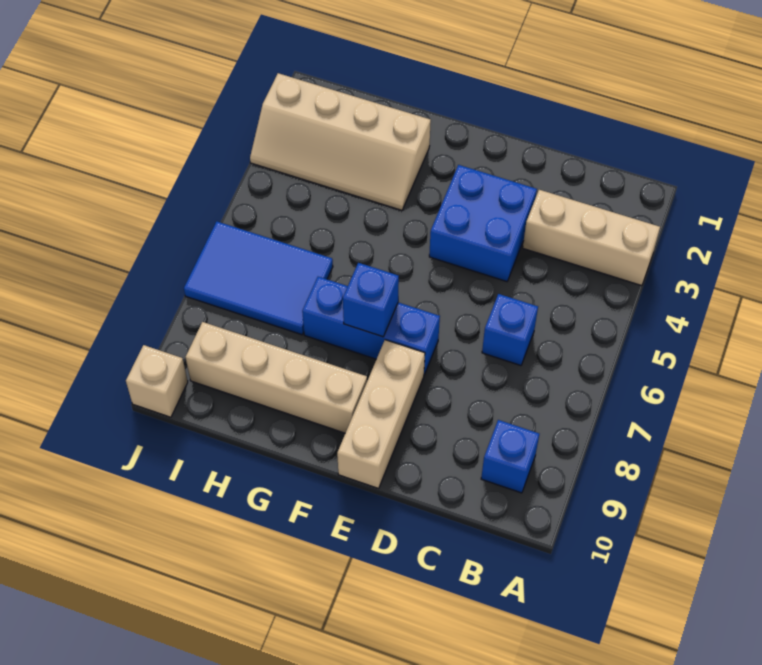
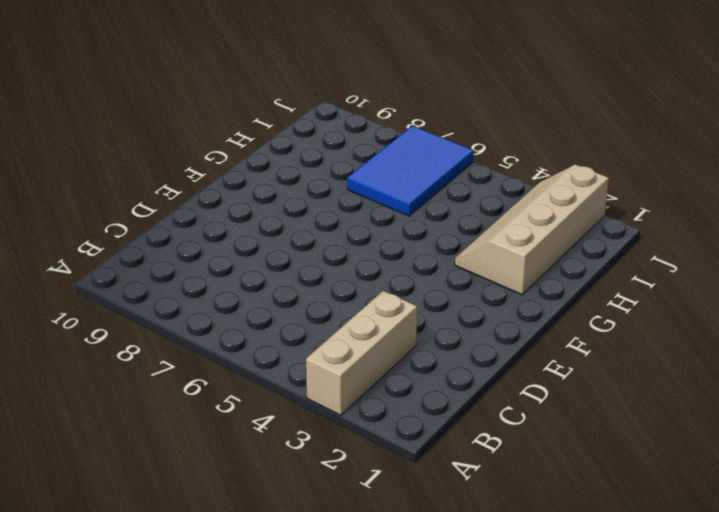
none -> blue 1x1 brick [481,420,539,493]
none -> blue 1x1 brick [482,294,538,366]

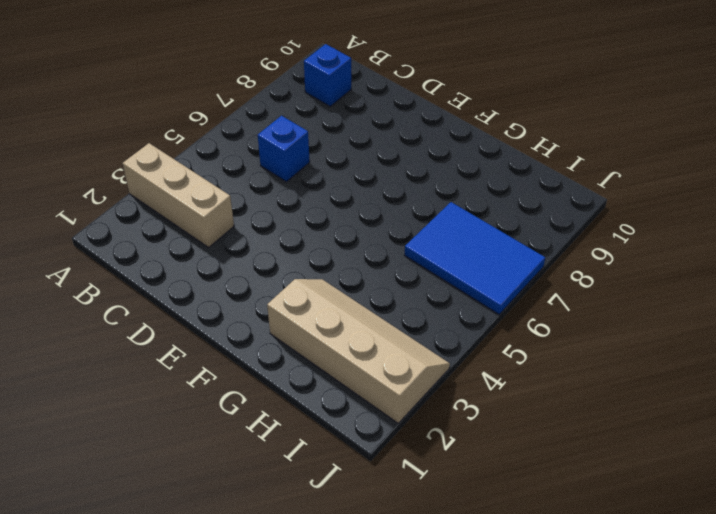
none -> blue 2x2 brick [429,165,537,282]
none -> blue 1x3 brick [302,277,440,375]

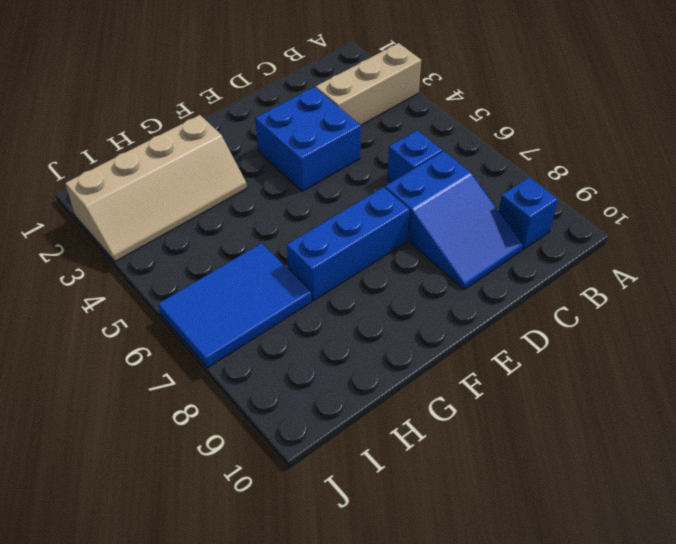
blue 2x3 slope [385,151,523,290] -> none
none -> tan 1x3 brick [337,340,425,488]
none -> tan 1x4 brick [186,322,367,433]

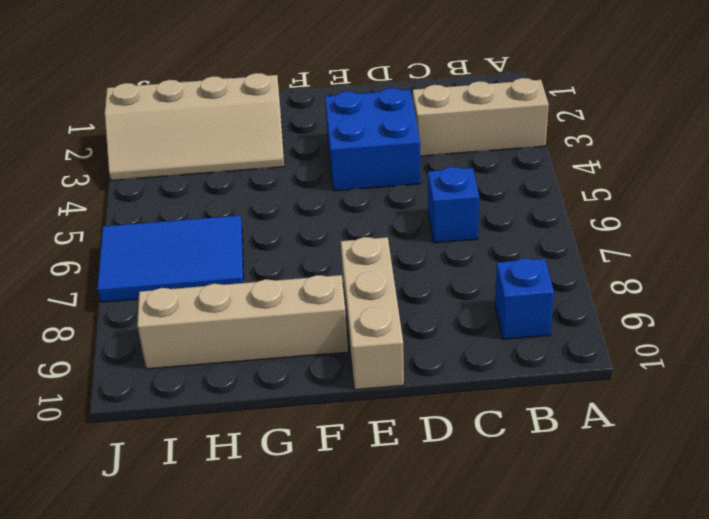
none -> blue 1x3 brick [302,277,440,375]
none -> tan 1x1 brick [126,345,188,417]

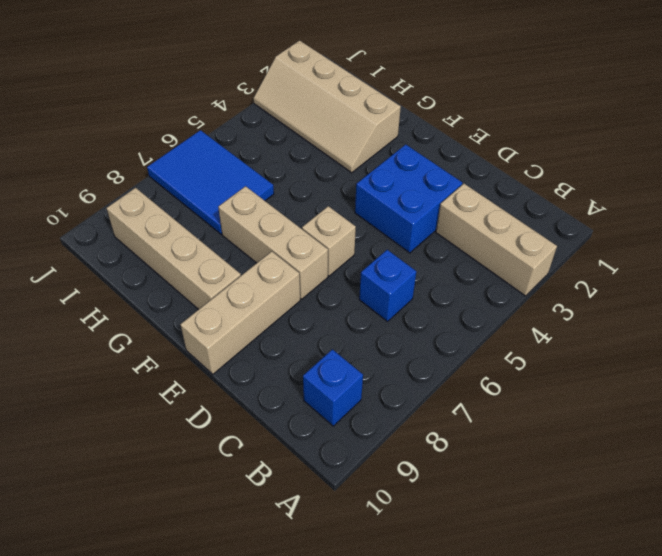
tan 1x1 brick [302,206,356,276] -> tan 1x1 brick moved to [126,345,188,417]
tan 1x3 brick [218,186,328,299] -> blue 1x3 brick [302,277,440,375]
none -> blue 1x1 brick [343,263,399,337]

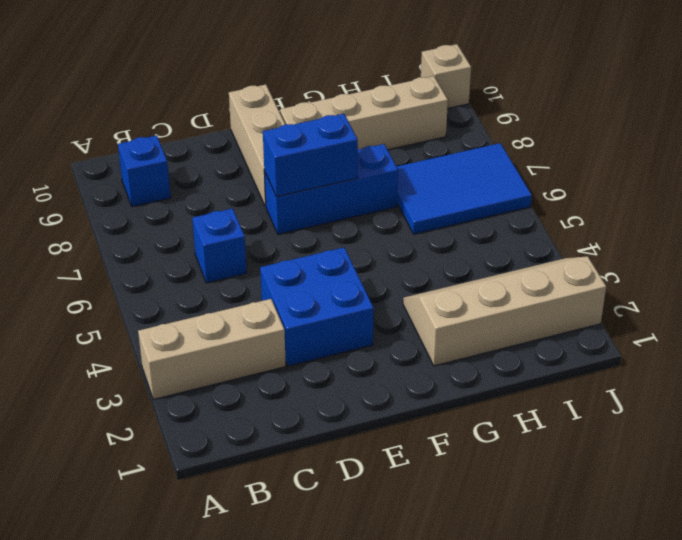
blue 1x2 brick [263,114,358,197] -> blue 1x1 brick [343,263,399,337]

